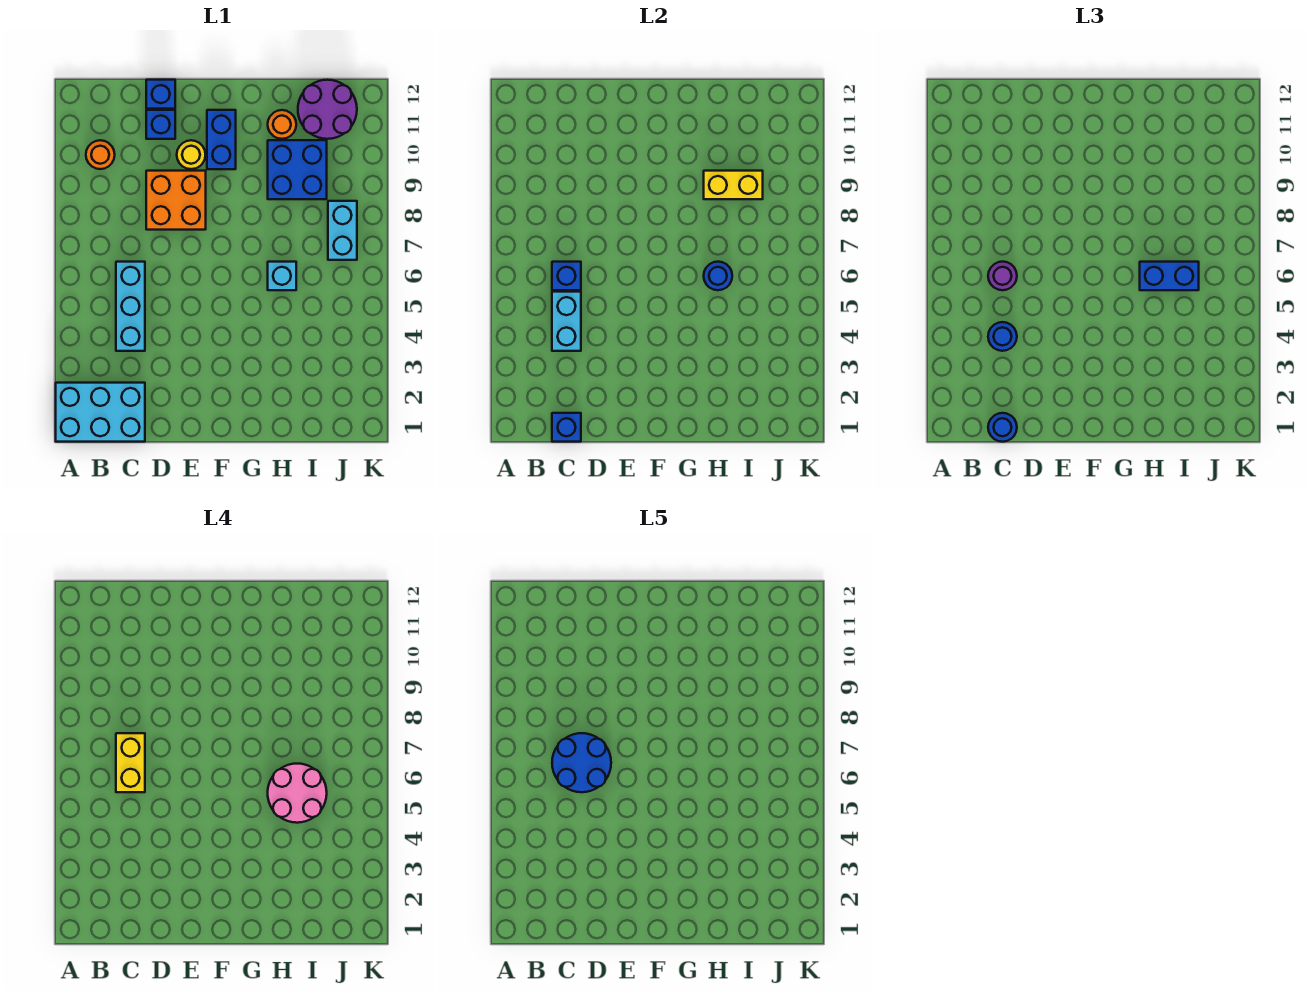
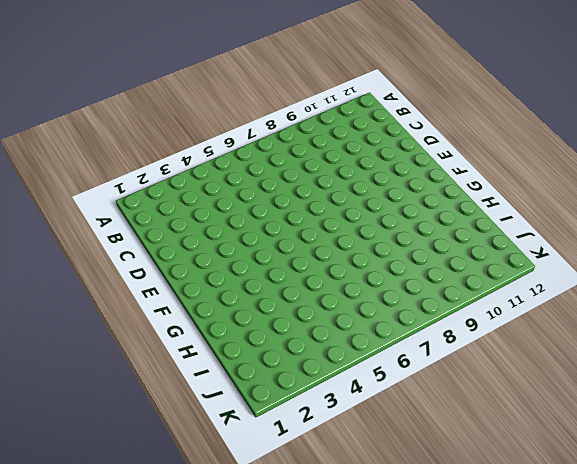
none -> cyan 2x3 brick [56,383,145,442]
none -> orange 1x1 round brick [86,140,115,169]
none -> cyan 1x3 brick [116,262,145,351]

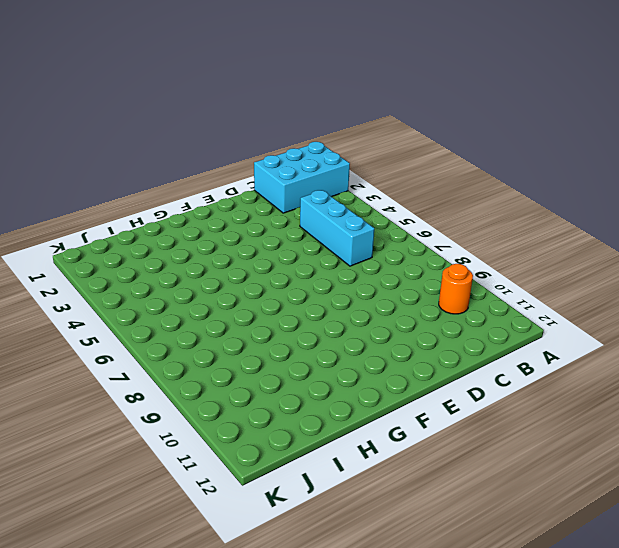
none -> orange 2x2 brick [146,171,206,230]
none -> blue 1x1 brick [146,110,175,139]
none -> blue 1x1 brick [146,80,175,109]

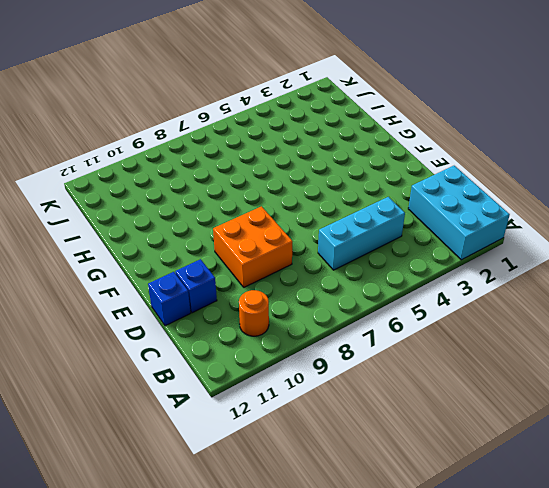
none -> yellow 1x1 round brick [177,140,205,169]
none -> blue 1x2 brick [207,110,236,169]
none -> cyan 1x1 brick [268,262,296,290]

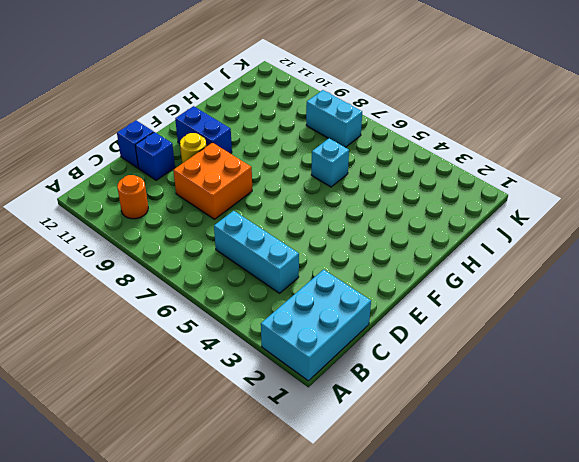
none -> blue 2x2 brick [268,140,327,199]
none -> orange 1x1 round brick [268,110,296,139]
none -> purple 2x2 round brick [298,80,357,139]

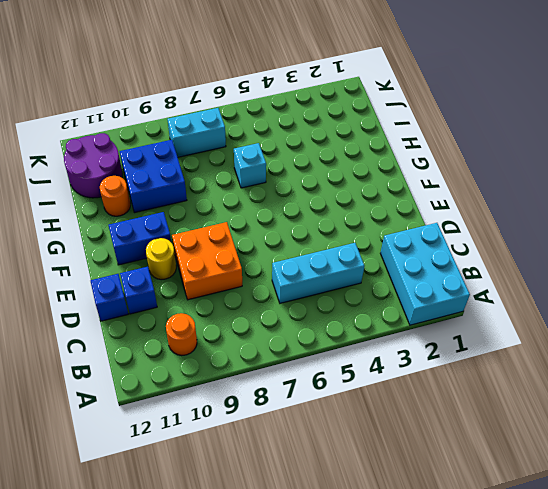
none -> blue 1x1 brick [552,413,581,442]
none -> cyan 1x2 brick [552,292,581,351]
none -> blue 1x1 brick [552,262,581,290]

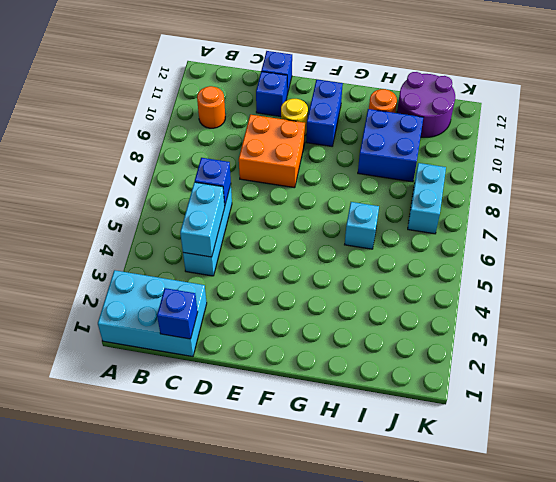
none -> blue 1x1 round brick [704,262,732,290]
none -> yellow 1x2 brick [704,171,763,199]
none -> blue 1x1 round brick [988,413,1017,442]

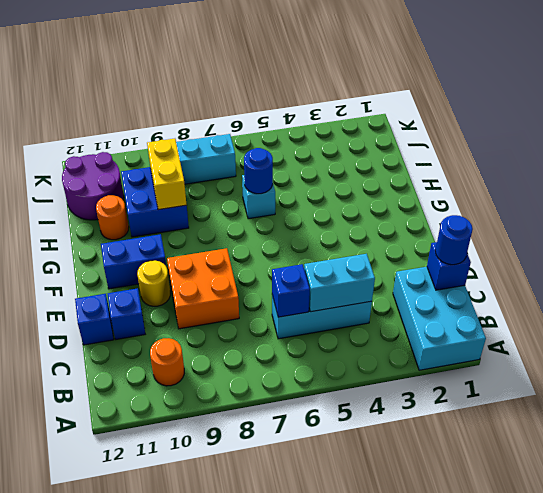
none -> blue 1x1 round brick [988,322,1017,351]
none -> purple 1x1 round brick [988,262,1017,290]
none -> blue 1x2 brick [1140,262,1199,290]

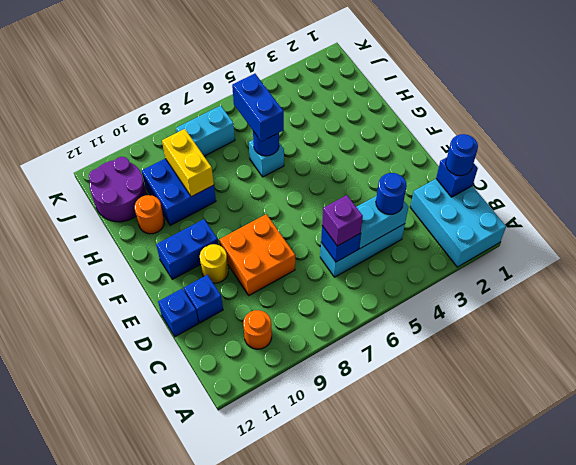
purple 1x1 brick [322,195,363,246] -> purple 1x1 round brick [988,262,1017,290]
none -> yellow 1x2 brick [116,733,145,792]
none -> pink 2x2 round brick [268,764,327,823]
none -> blue 2x2 round brick [552,733,611,792]

